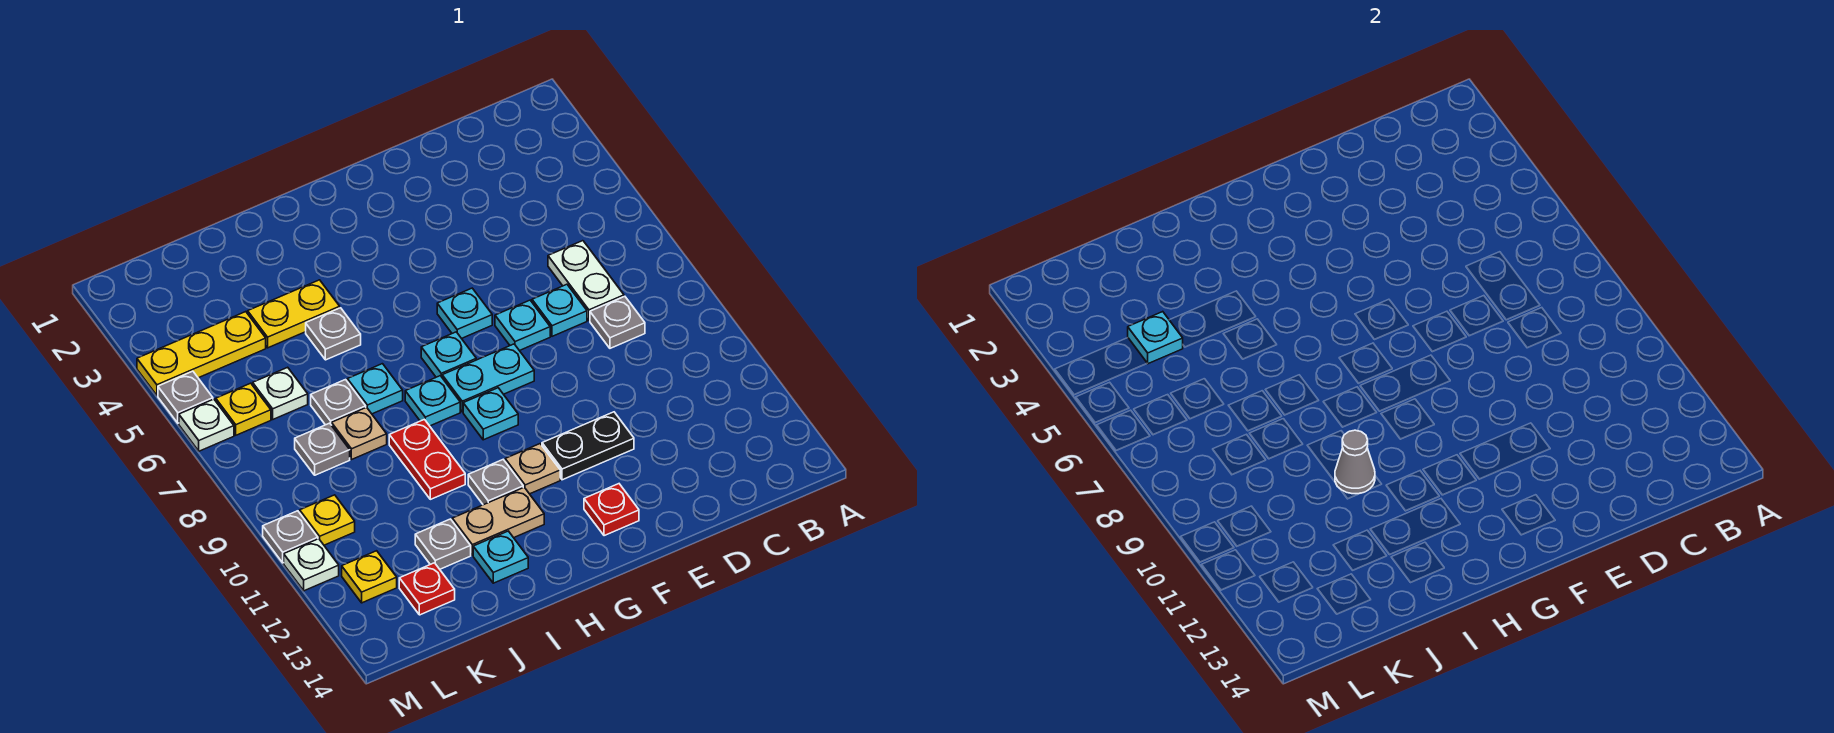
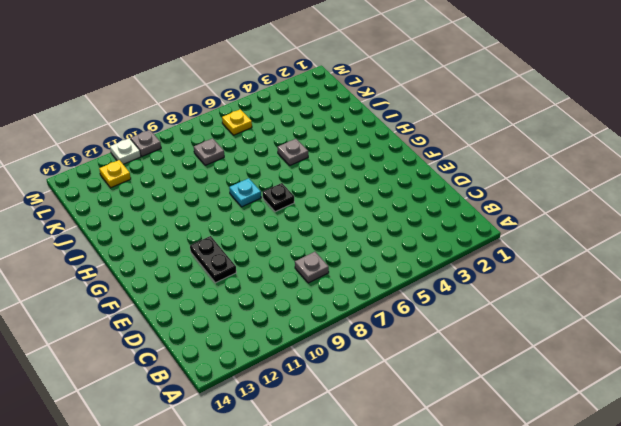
black 1x1 plate [263,183,294,212] -> cyan 1x1 plate [421,332,476,377]
none -> white 1x2 plate [548,241,624,321]
none -> cyan 1x1 plate [532,284,587,336]
none -> cyan 1x1 plate [495,300,550,351]
none -> cyan 1x1 plate [437,288,492,338]

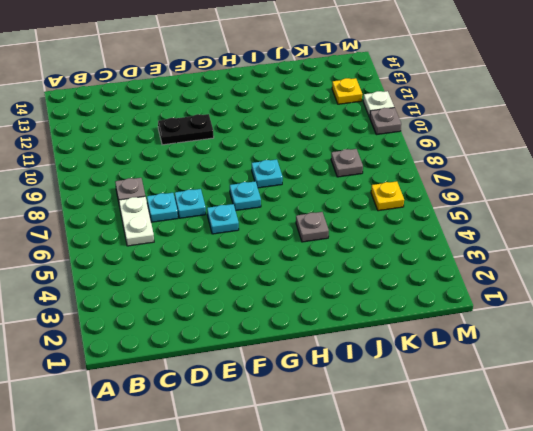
none -> cyan 1x2 plate [442,344,534,412]
none -> red 1x1 plate [584,484,639,536]
none -> cyan 1x1 plate [463,388,518,440]
none -> tan 1x1 plate [505,444,560,494]

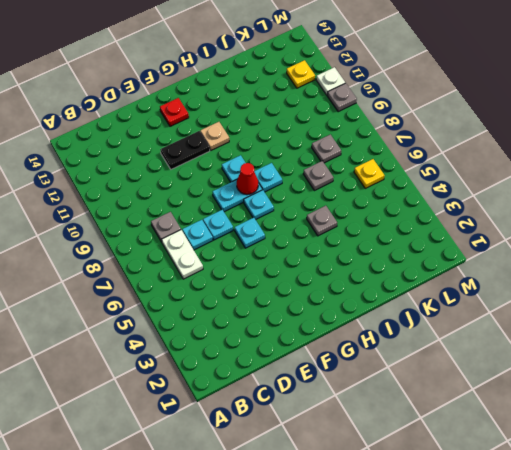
red 1x1 cone [237,163,258,195] -> none
none -> grey 1x1 plate [468,460,523,505]
none -> tan 1x2 plate [452,487,544,555]
none -> yellow 1x2 plate [248,280,340,348]
none -> cyan 1x1 plate [347,364,403,414]

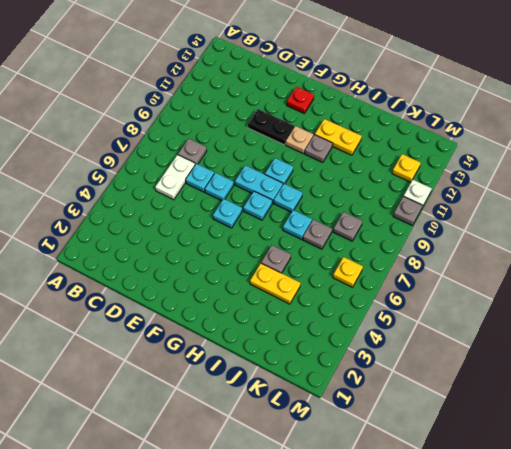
yellow 1x2 plate [315,119,362,155] -> tan 1x2 plate [452,487,544,555]
none -> red 1x2 plate [389,419,465,499]
none -> cyan 1x1 plate [473,531,528,583]
none -> tan 1x1 plate [332,407,387,460]
none -> grey 1x1 plate [415,519,471,569]

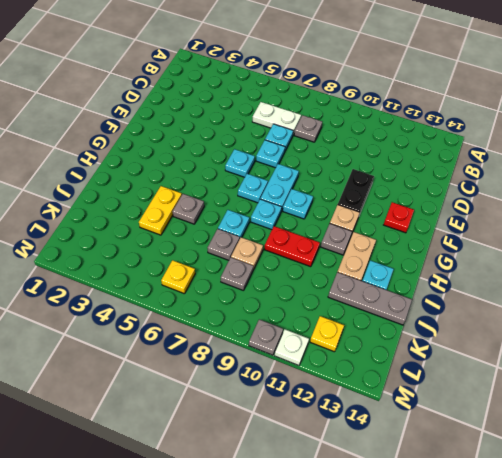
grey 1x3 plate [328,272,412,325] -> grey 1x1 plate [415,519,471,569]
none -> yellow 1x3 plate [137,312,266,395]
none -> white 1x1 plate [253,367,308,419]
none -> red 1x1 plate [399,563,455,615]
none -> yellow 1x1 plate [300,495,355,545]

